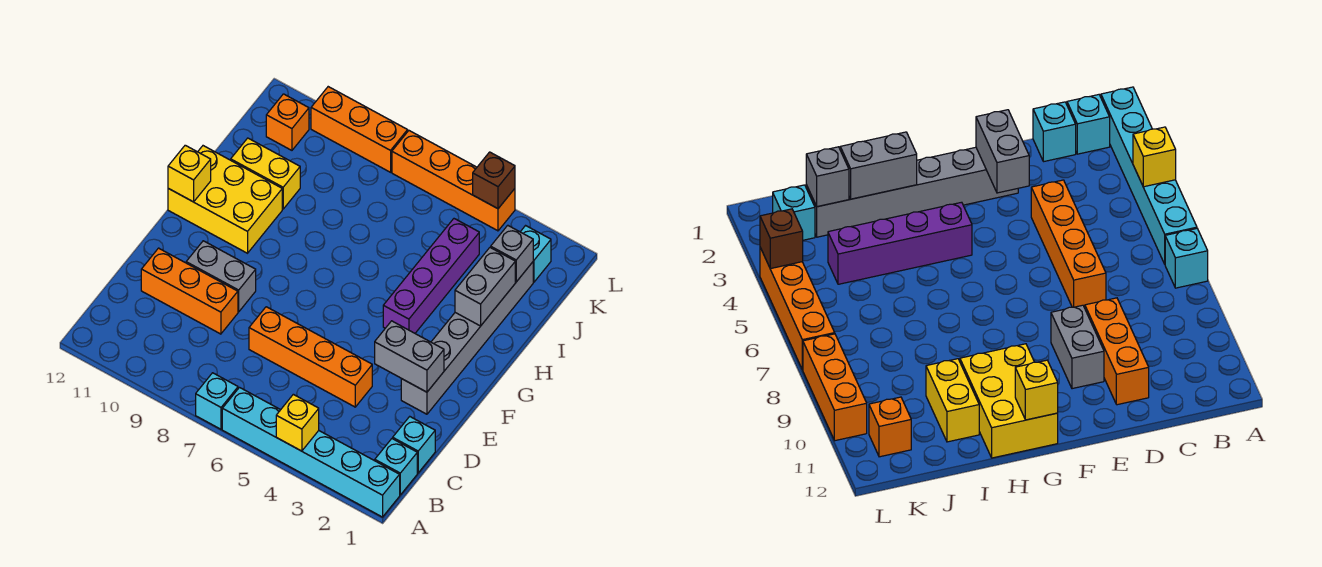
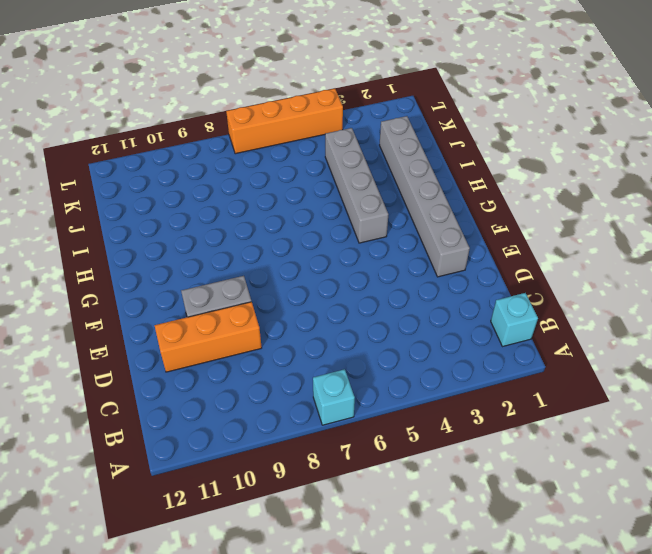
grey 1x4 brick [325,128,388,243] -> purple 1x4 brick [383,219,479,333]
none -> cyan 1x6 brick [222,388,400,517]
none -> cyan 1x1 brick [393,417,435,473]
none -> orange 1x4 brick [249,307,372,407]

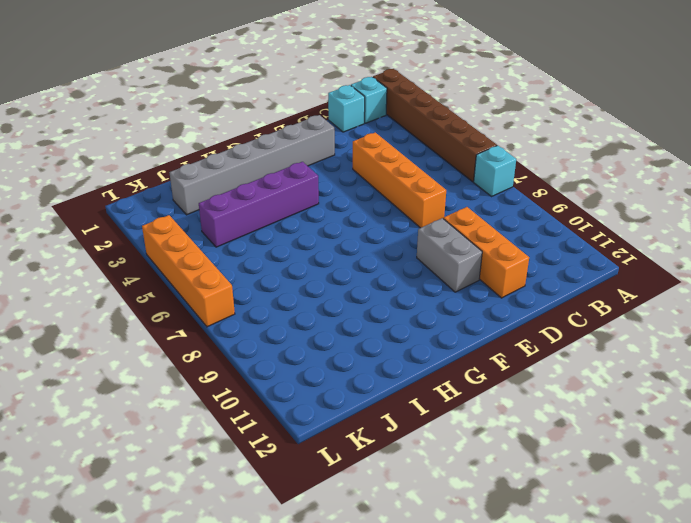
brown 1x6 brick [373,69,497,182] -> cyan 1x6 brick [222,388,400,517]
none -> yellow 2x3 brick [168,146,282,253]
none -> yellow 1x2 brick [231,138,300,209]
none -> cyan 1x1 brick [521,226,551,282]

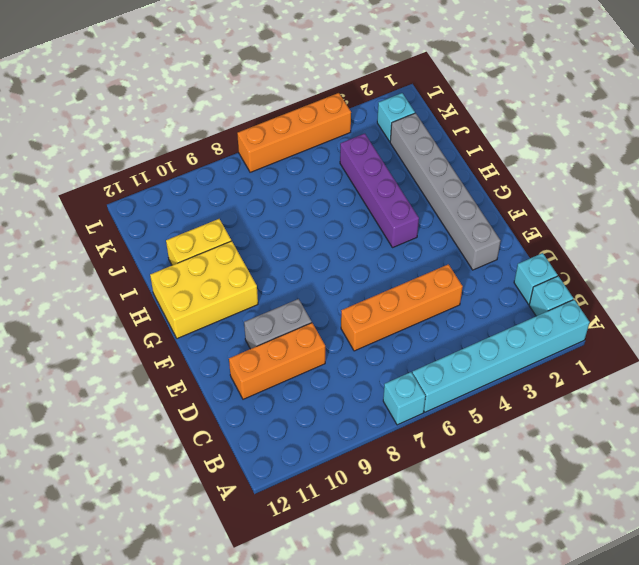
none -> orange 1x1 brick [266,94,309,150]
none -> orange 1x3 brick [311,87,408,172]
none -> yellow 1x1 brick [276,394,319,451]

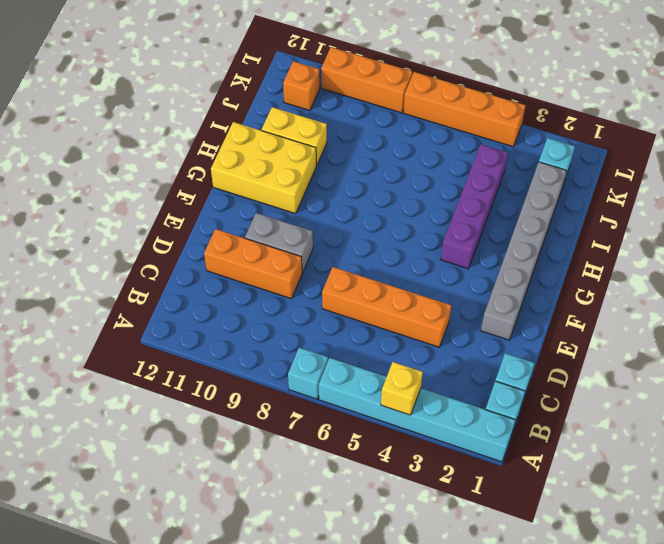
none -> grey 1x2 brick [375,321,444,392]
none -> yellow 1x1 brick [168,145,211,202]
none -> grey 1x2 brick [455,247,515,326]

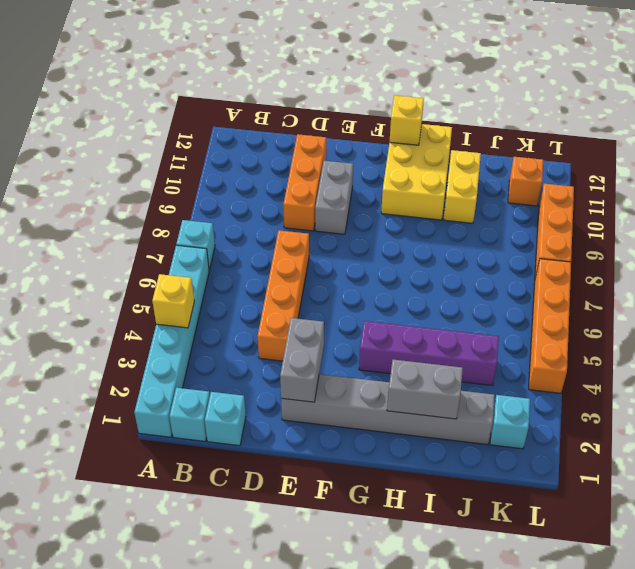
none -> grey 1x1 brick [491,225,533,282]
none -> brown 1x1 brick [473,152,515,209]

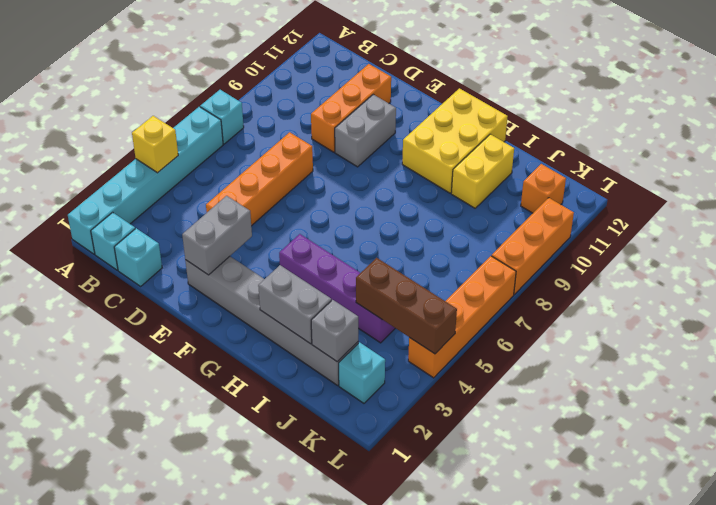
brown 1x3 brick [356,258,457,354] -> brown 1x1 brick [473,152,515,209]
none -> yellow 1x1 brick [168,145,211,202]

